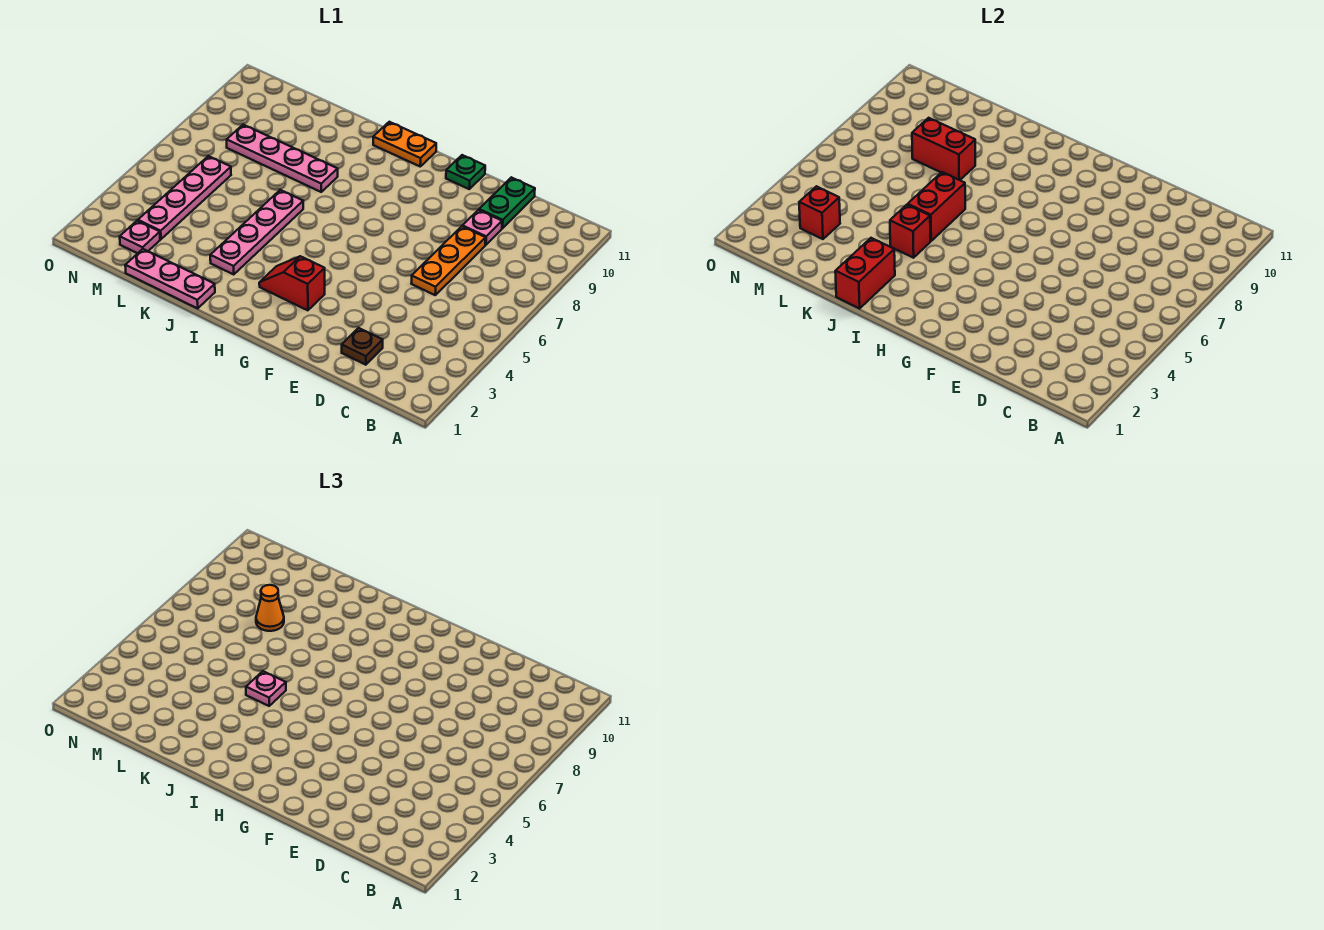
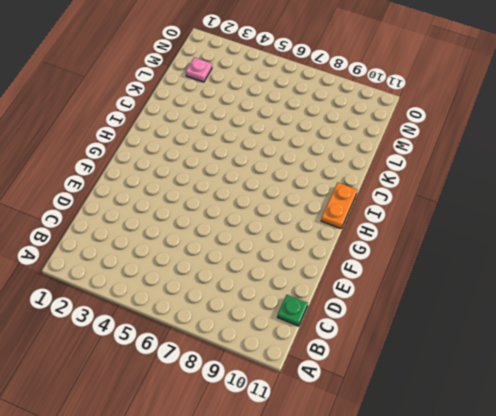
green 1x1 plate [278,295,308,326] -> green 1x1 plate moved to [446,155,485,189]
none -> brown 1x1 plate [342,328,383,365]
none -> orange 1x3 plate [411,226,485,295]
none -> pink 1x1 plate [462,210,502,245]

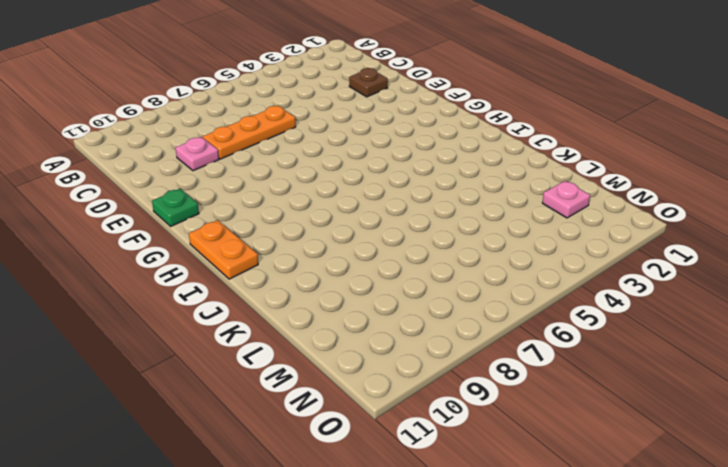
none -> green 1x2 plate [479,177,535,228]
none -> red 1x2 slope [259,256,325,310]
none -> pink 1x3 plate [125,249,215,308]

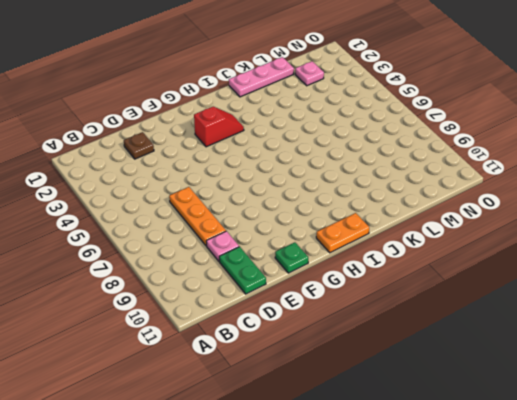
none -> pink 1x4 plate [210,190,303,274]
none -> pink 1x4 plate [227,124,338,192]
none -> pink 1x4 plate [138,156,231,239]

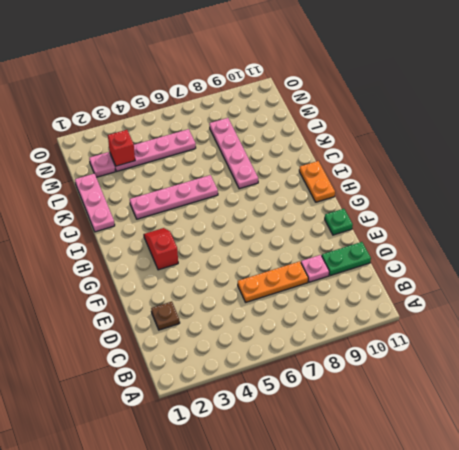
none -> red 1x2 brick [835,238,895,308]
none -> red 1x1 brick [890,205,930,258]
none -> red 1x2 brick [908,172,965,241]

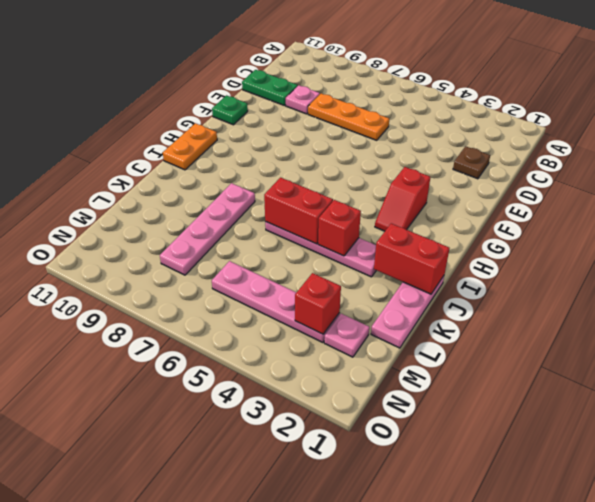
none -> red 1x2 brick [912,118,975,180]
none -> pink 1x1 plate [246,671,286,706]
none -> orange 1x1 cone [256,585,284,631]

